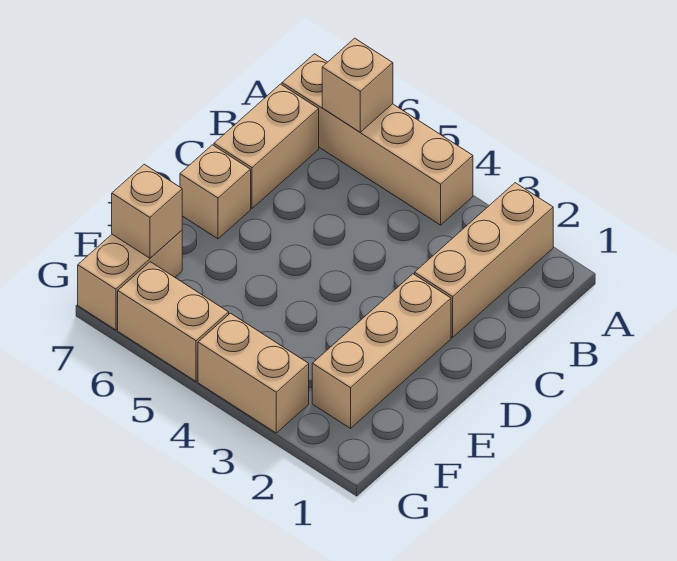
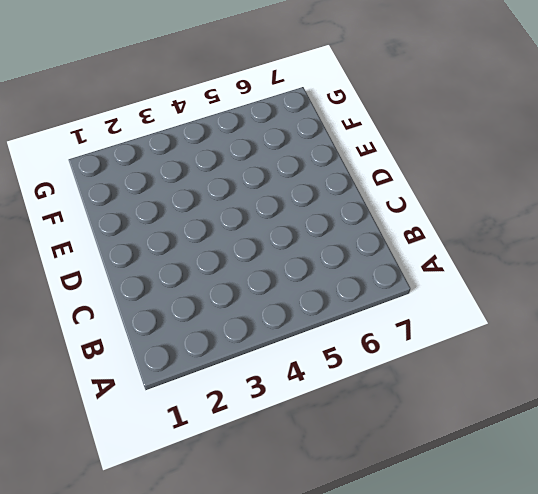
none -> tan 1x3 brick [415,183,553,337]
none -> tan 1x4 brick [282,54,473,225]

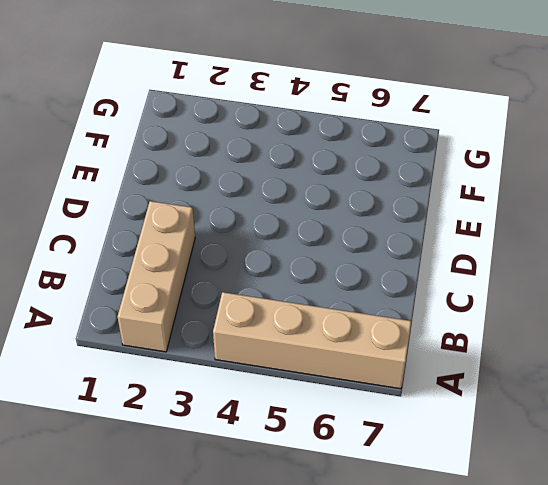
none -> tan 1x2 brick [214,84,319,208]
none -> tan 1x3 brick [312,274,451,428]

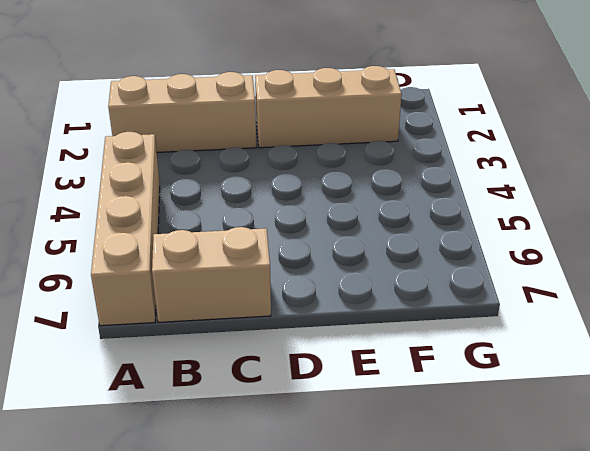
none -> tan 1x1 brick [180,145,251,239]
none -> tan 1x2 brick [78,230,182,330]

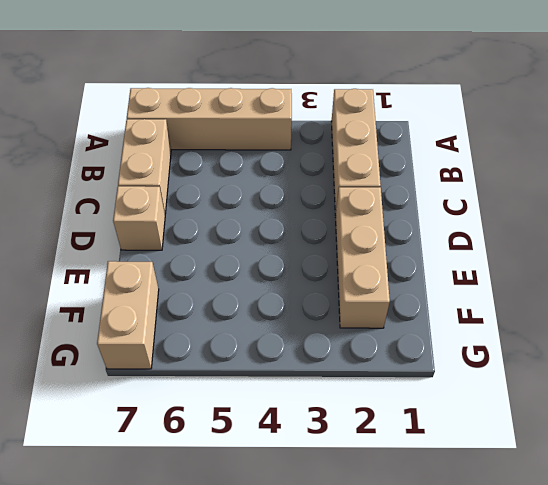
none -> tan 1x2 brick [198,313,309,433]
none -> tan 1x2 brick [118,262,229,381]

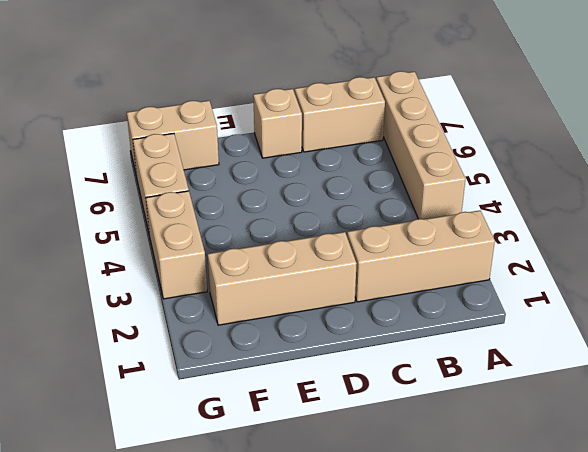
none -> tan 1x1 brick [322,38,393,132]
none -> tan 1x1 brick [112,164,182,258]

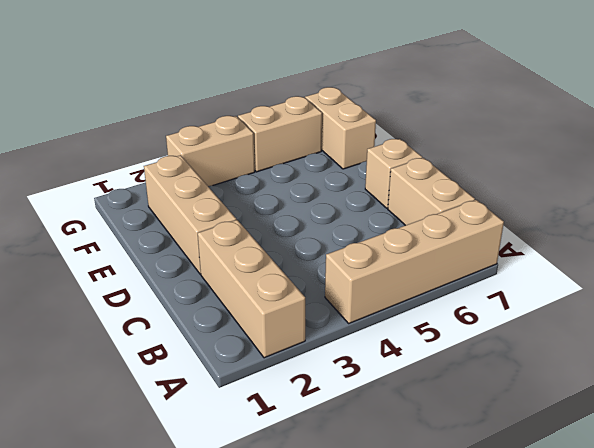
none -> tan 1x1 brick [322,38,393,132]
none -> tan 1x1 brick [112,164,182,258]

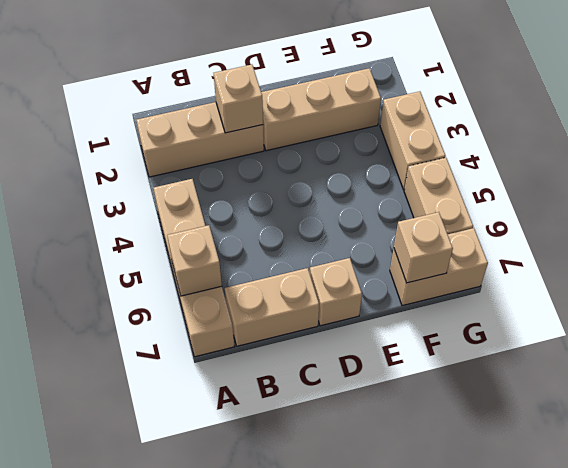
tan 1x1 brick [214,65,263,133] -> none

